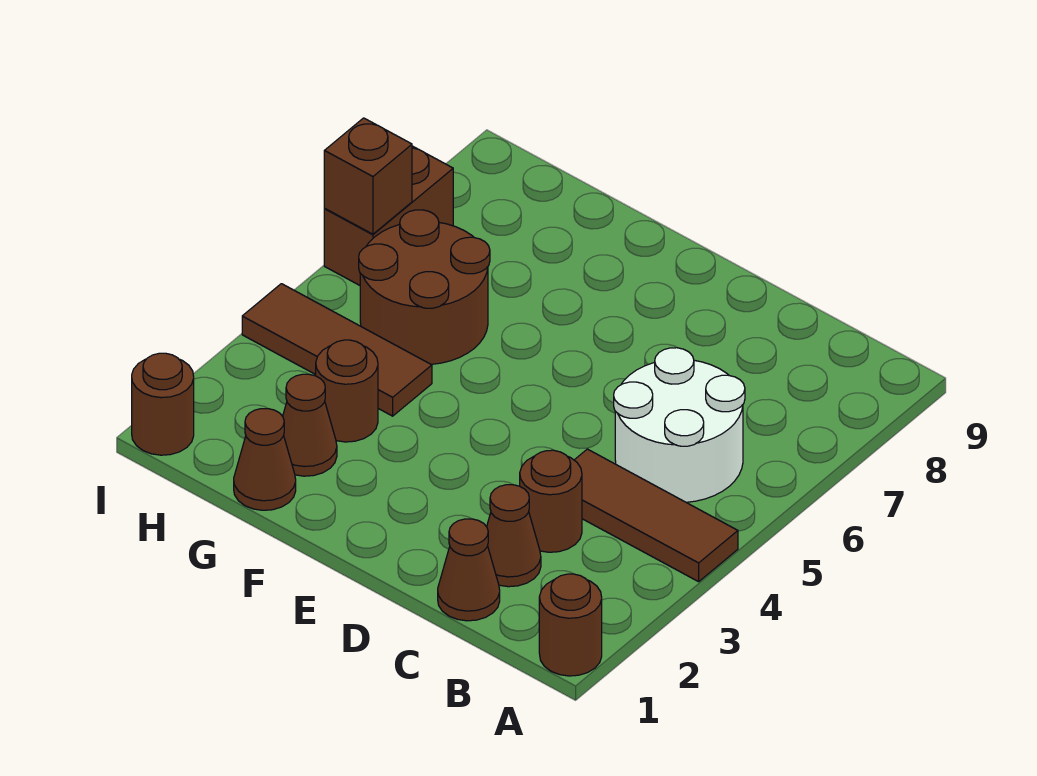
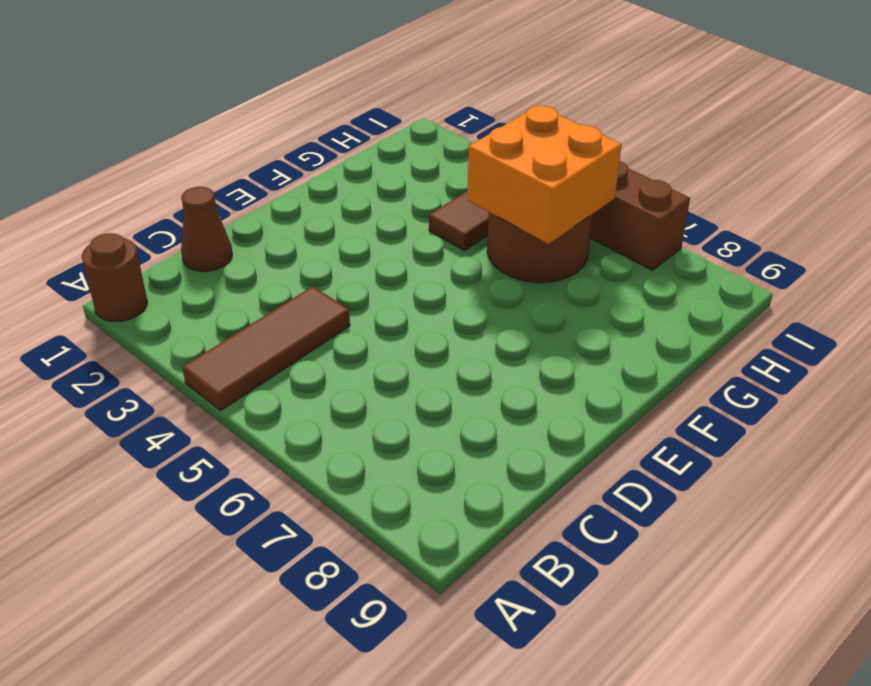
orange 2x2 brick [468,105,622,244] -> none
none -> white 2x2 round brick [614,348,745,502]
none -> brown 1x1 cone [487,485,541,587]
none -> brown 1x1 round brick [520,450,582,552]

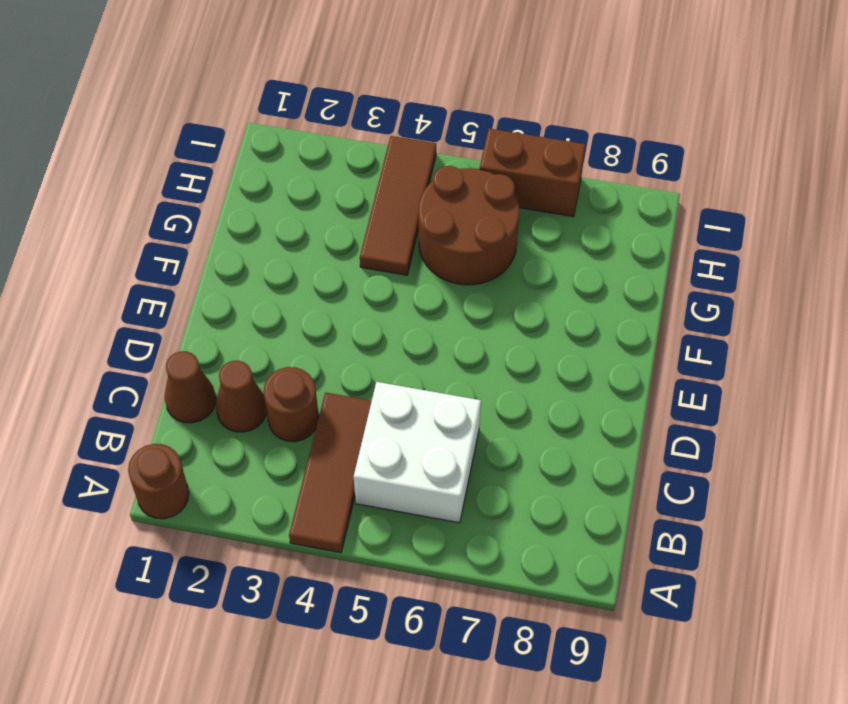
white 2x2 brick [354,382,481,523] -> white 2x2 round brick [614,348,745,502]
none -> brown 1x1 cone [234,409,296,510]
none -> brown 1x1 cone [283,374,337,476]
none -> brown 1x1 round brick [316,340,378,442]

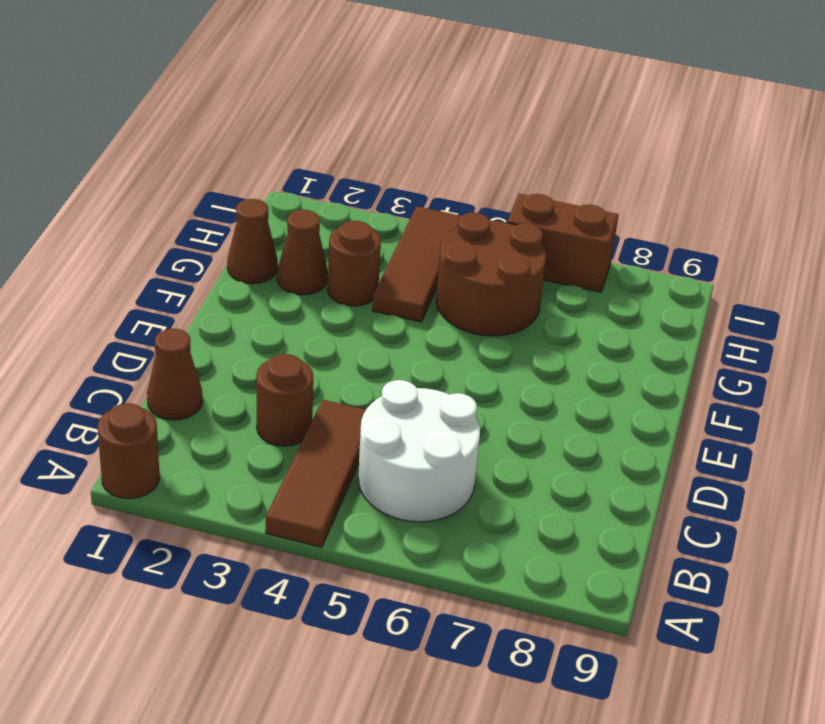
none -> brown 1x1 cone [487,485,541,587]
none -> brown 1x1 round brick [132,353,194,455]
none -> brown 1x1 brick [324,118,412,234]

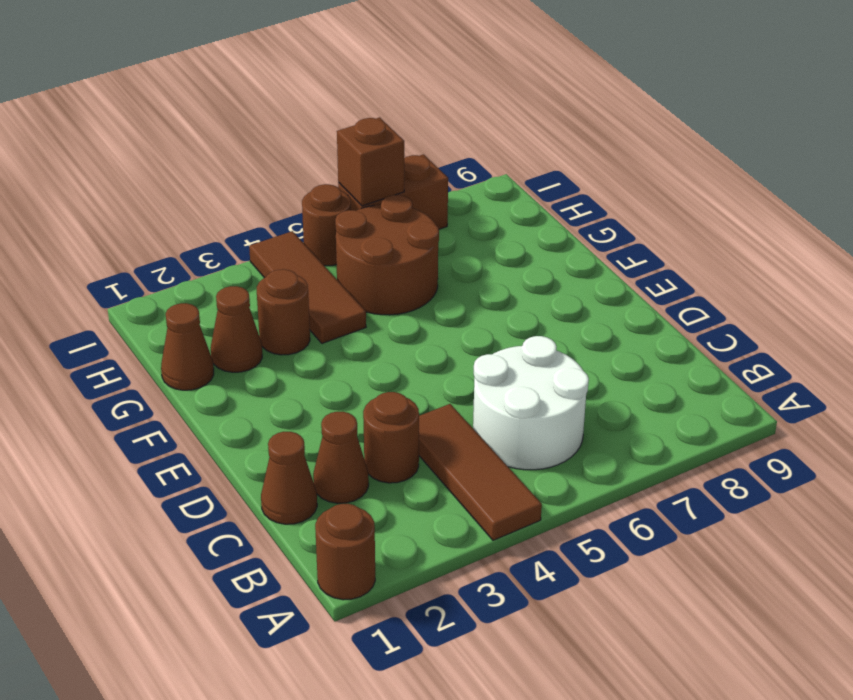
brown 1x1 round brick [302,184,351,266] -> brown 1x1 round brick moved to [132,353,194,455]

